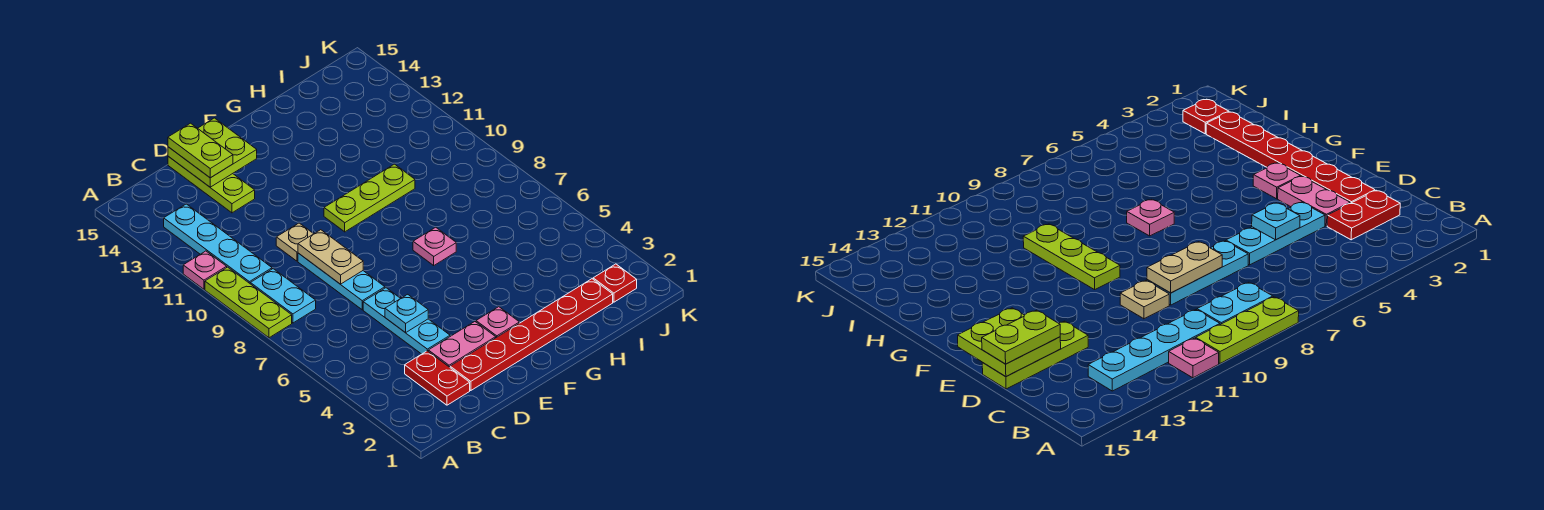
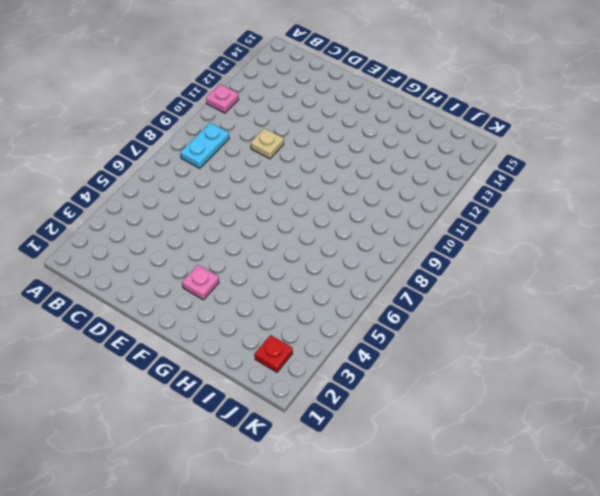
none -> lime 1x3 plate [205,267,292,338]
none -> cyan 1x4 plate [164,204,272,283]
none -> red 1x2 plate [405,351,470,405]

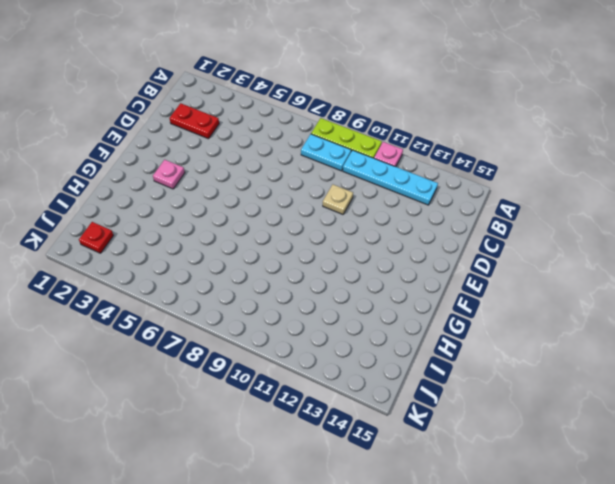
none -> red 1x6 plate [450,279,613,391]
none -> pink 1x2 plate [428,322,496,367]
none -> cyan 1x3 plate [363,288,450,354]

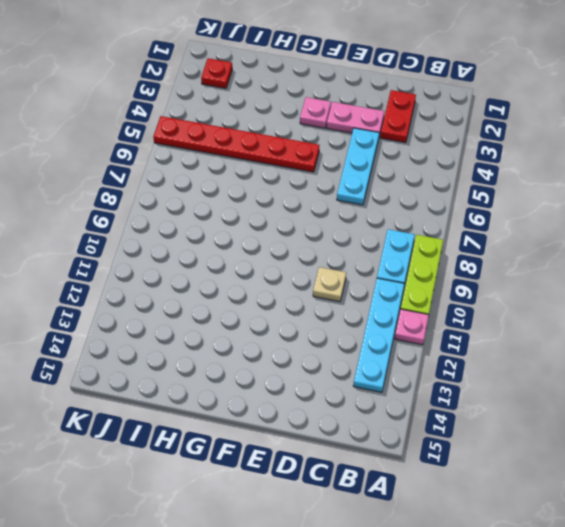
red 1x6 plate [153,116,319,172] -> red 1x6 plate moved to [450,279,613,391]
none -> cyan 1x3 plate [298,253,385,310]
none -> lime 1x3 plate [168,156,255,213]
none -> lime 1x3 plate [324,164,415,232]

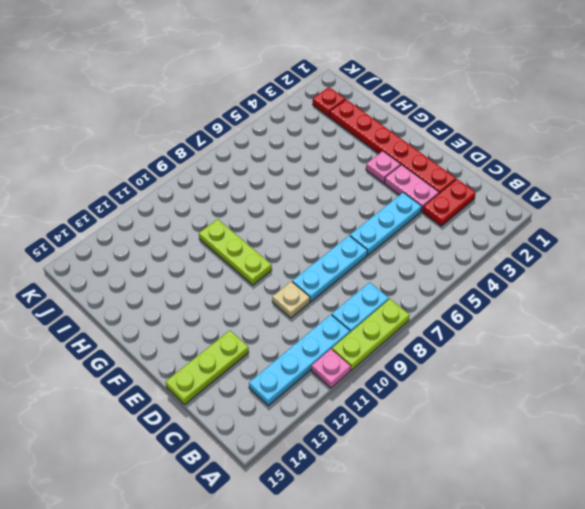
none -> pink 1x1 plate [413,227,456,265]
none -> cyan 1x1 plate [385,294,428,333]
none -> tan 1x2 plate [298,230,363,284]

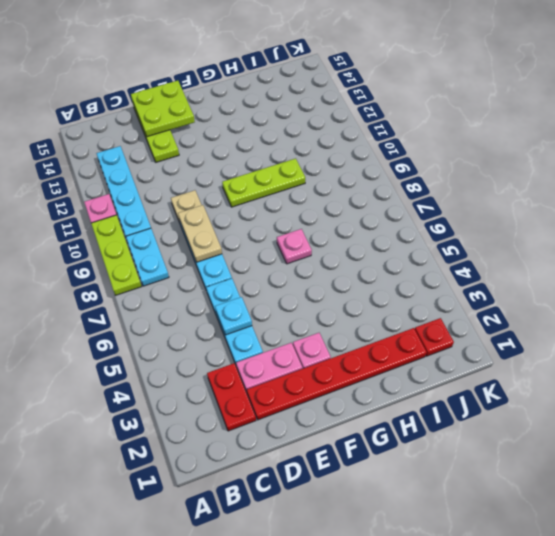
none -> lime 1x2 plate [168,123,233,178]

